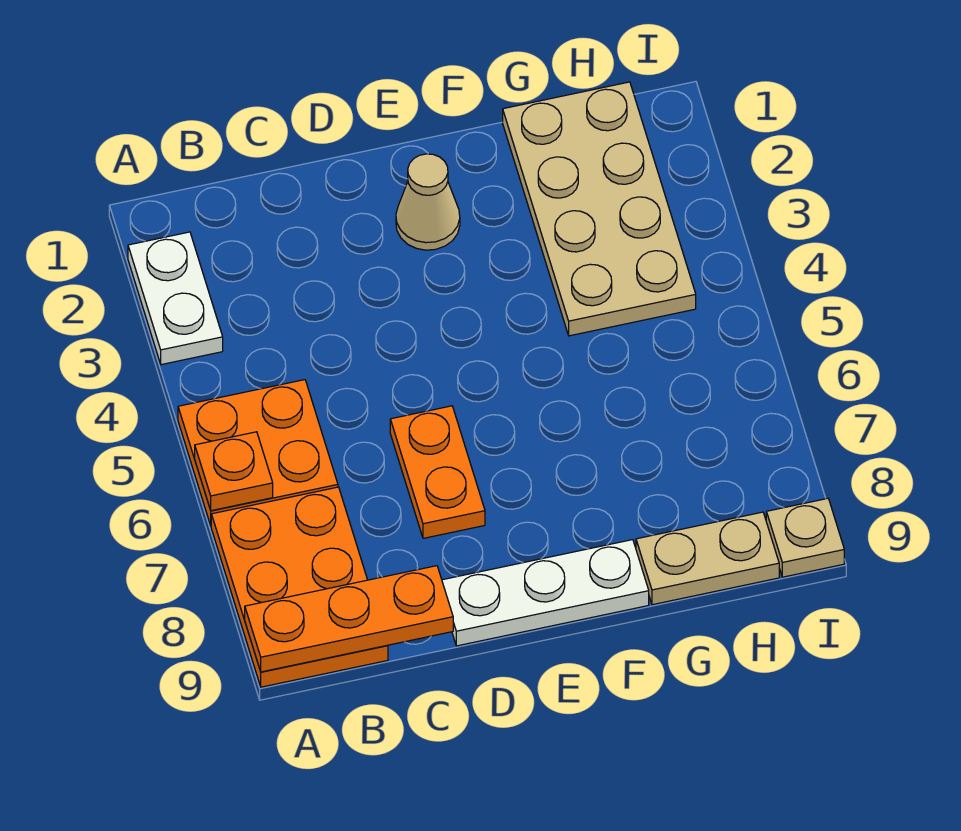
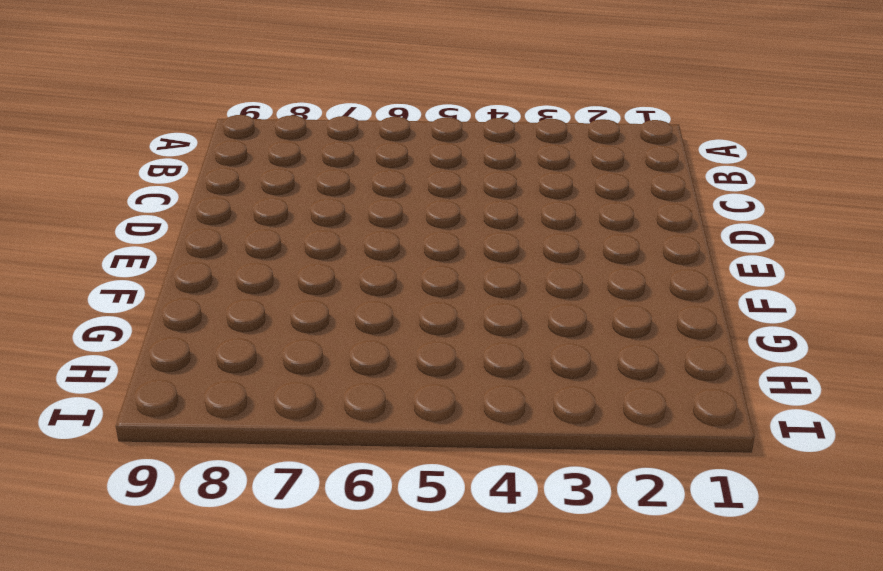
none -> white 1x2 plate [128,232,223,365]
none -> orange 2x2 plate [178,380,338,525]

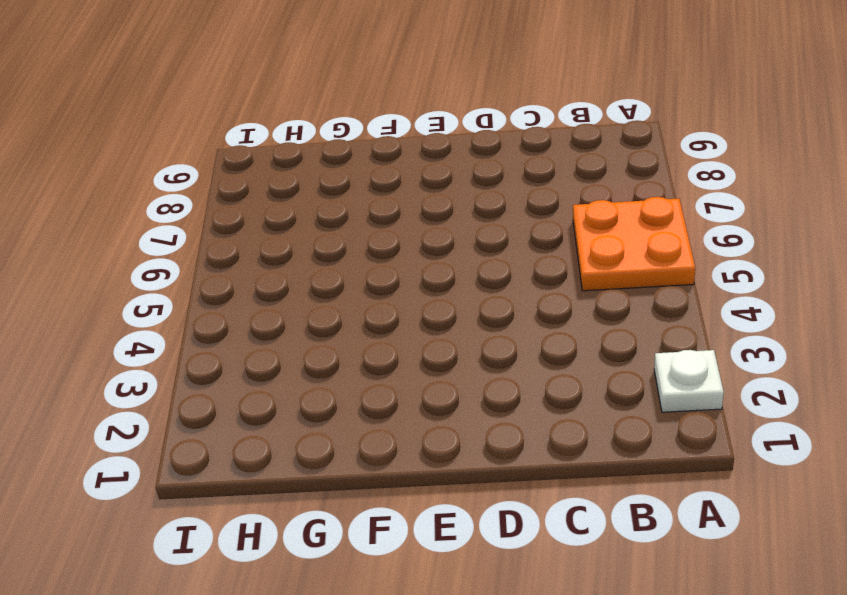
white 1x1 plate [654,350,724,412] -> white 1x2 plate [128,232,223,365]
none -> orange 2x3 plate [211,487,388,687]
none -> orange 1x2 plate [390,406,485,538]

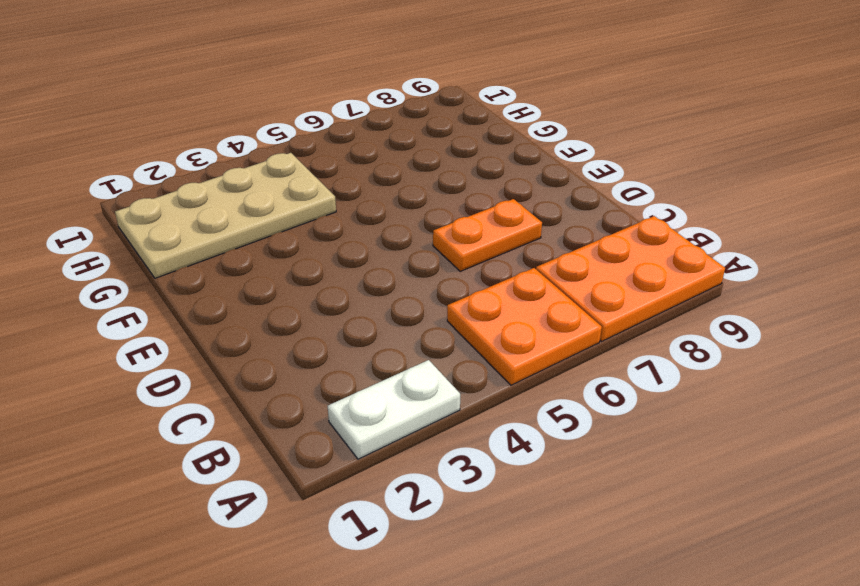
none -> white 1x3 plate [442,540,649,646]
none -> tan 1x1 cone [396,154,460,250]

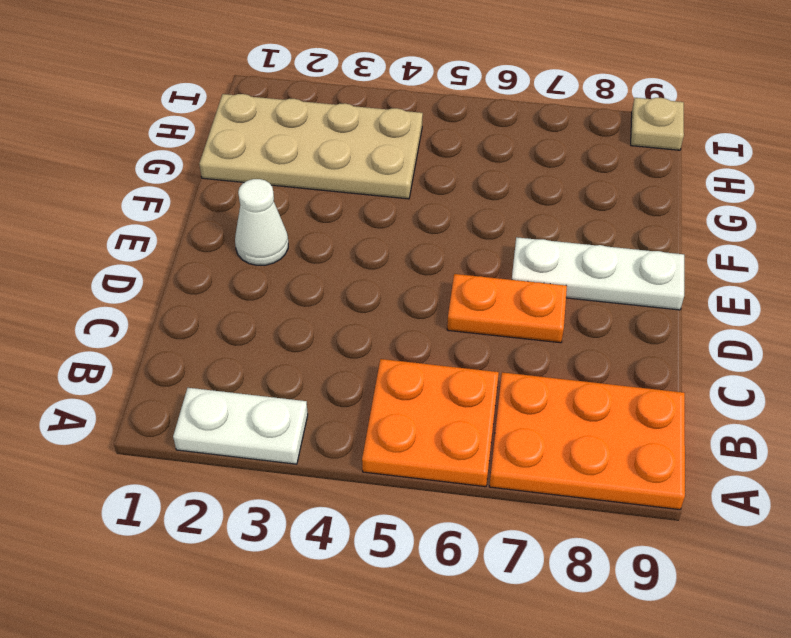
white 1x1 cone [235,179,288,265] -> tan 1x1 cone [396,154,460,250]
white 1x3 plate [512,237,684,310] -> white 1x3 plate turned to [442,540,649,646]
none -> tan 1x2 plate [636,512,779,605]
none -> orange 1x1 plate [195,432,273,511]

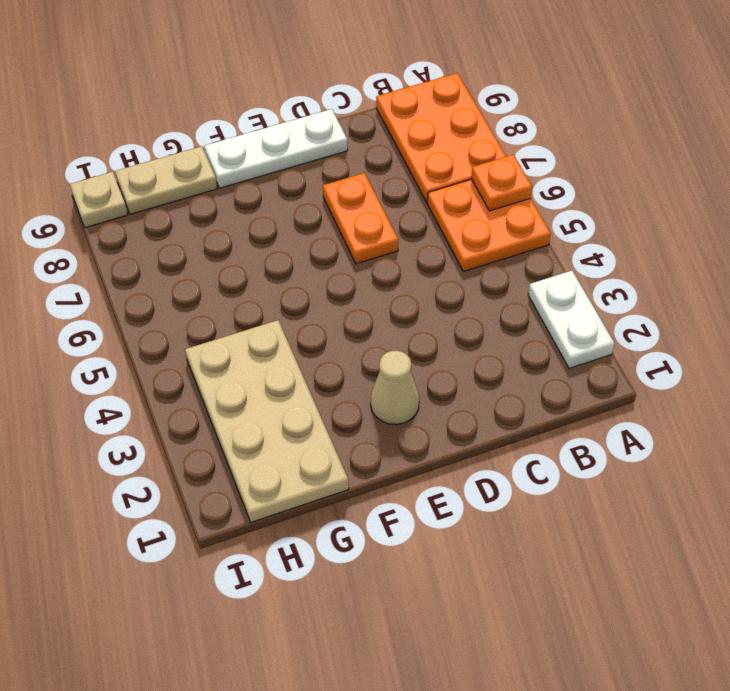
none -> orange 1x3 plate [245,566,453,672]

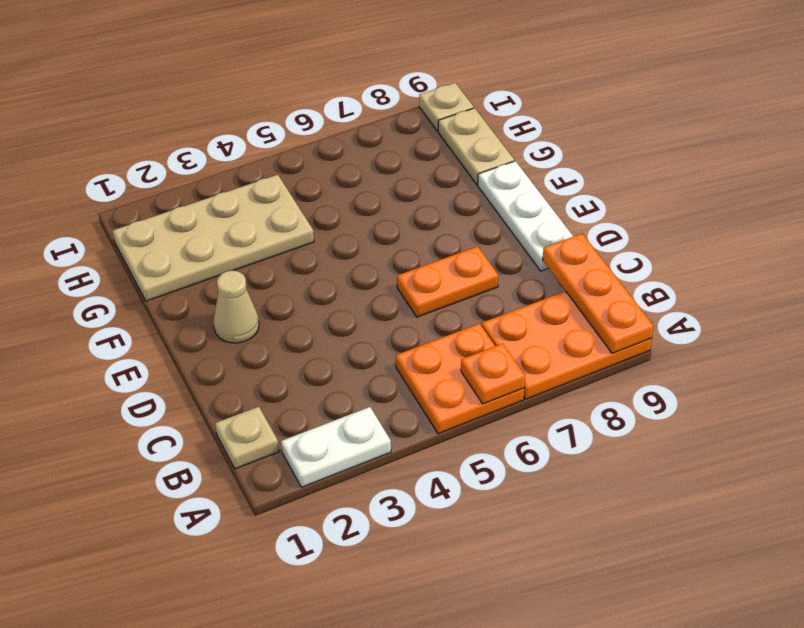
tan 1x1 plate [215,407,279,469] -> none

